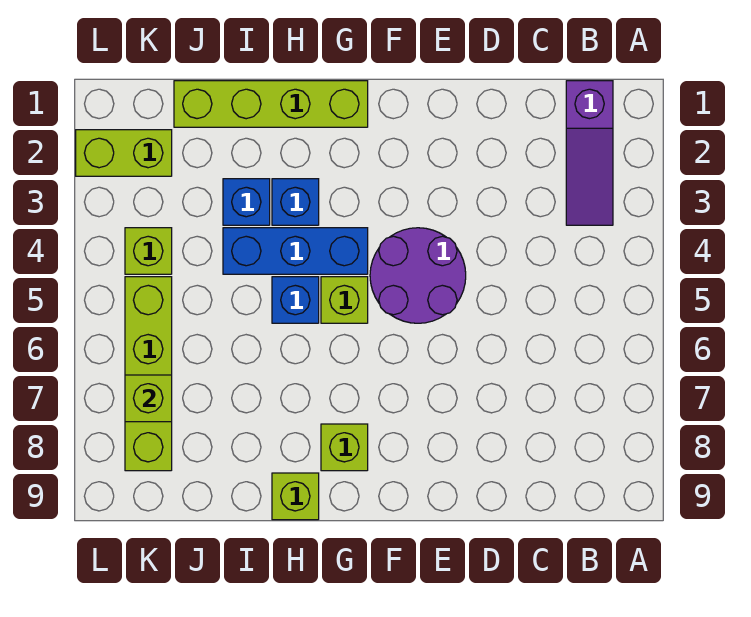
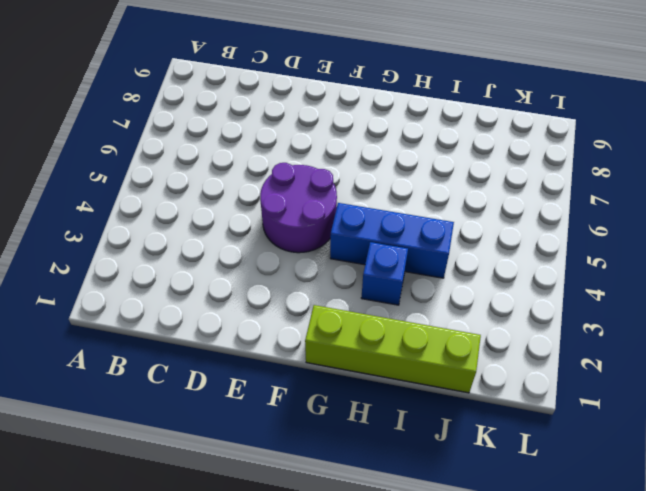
none -> purple 1x3 slope [566,81,613,225]
none -> lime 1x1 brick [321,277,368,323]
none -> lime 1x1 brick [321,424,368,471]

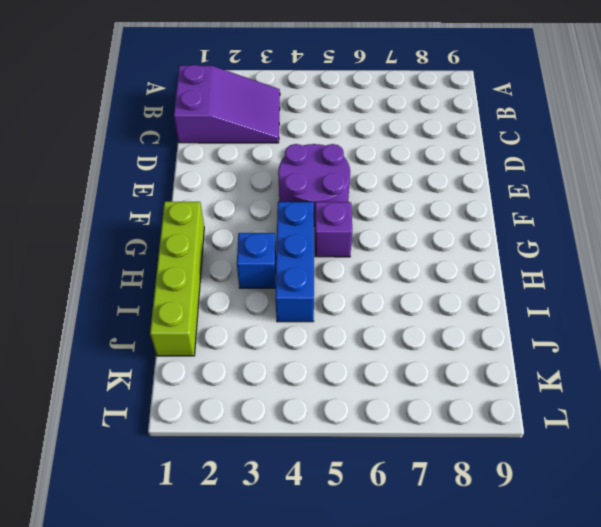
purple 2x3 slope [174,65,280,143] -> purple 1x3 slope [566,81,613,225]
purple 1x1 brick [315,202,352,257] -> lime 1x1 brick [321,277,368,323]
none -> lime 1x1 brick [321,424,368,471]
none -> blue 1x1 brick [272,277,319,323]
none -> lime 1x1 brick [272,473,319,520]

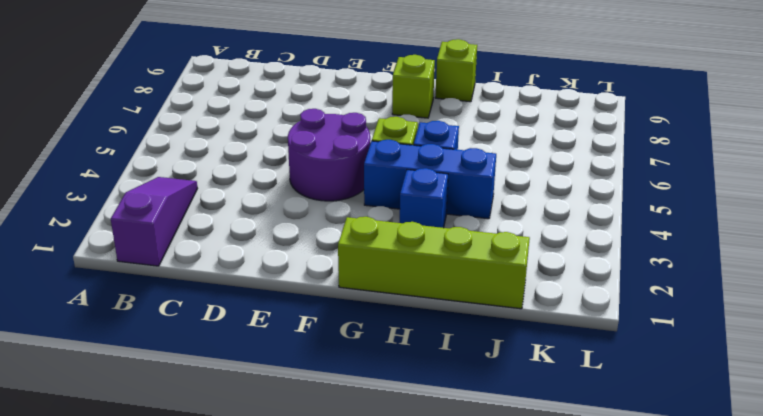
none -> blue 1x1 brick [223,179,270,225]
none -> lime 1x2 brick [76,130,172,176]
none -> lime 1x1 brick [125,228,172,274]

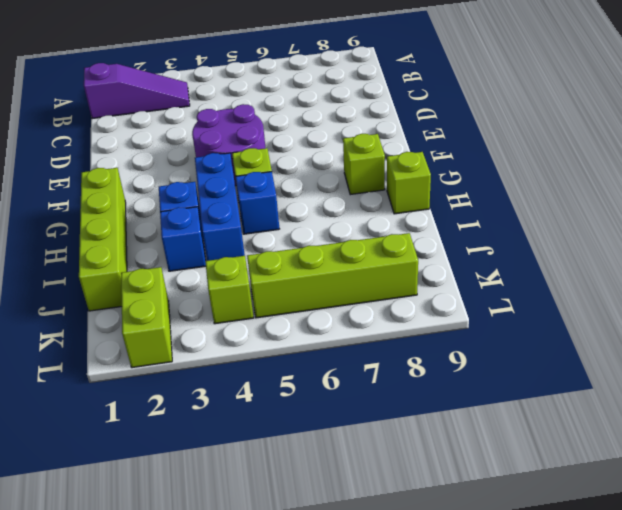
none -> lime 1x1 brick [125,375,172,422]

